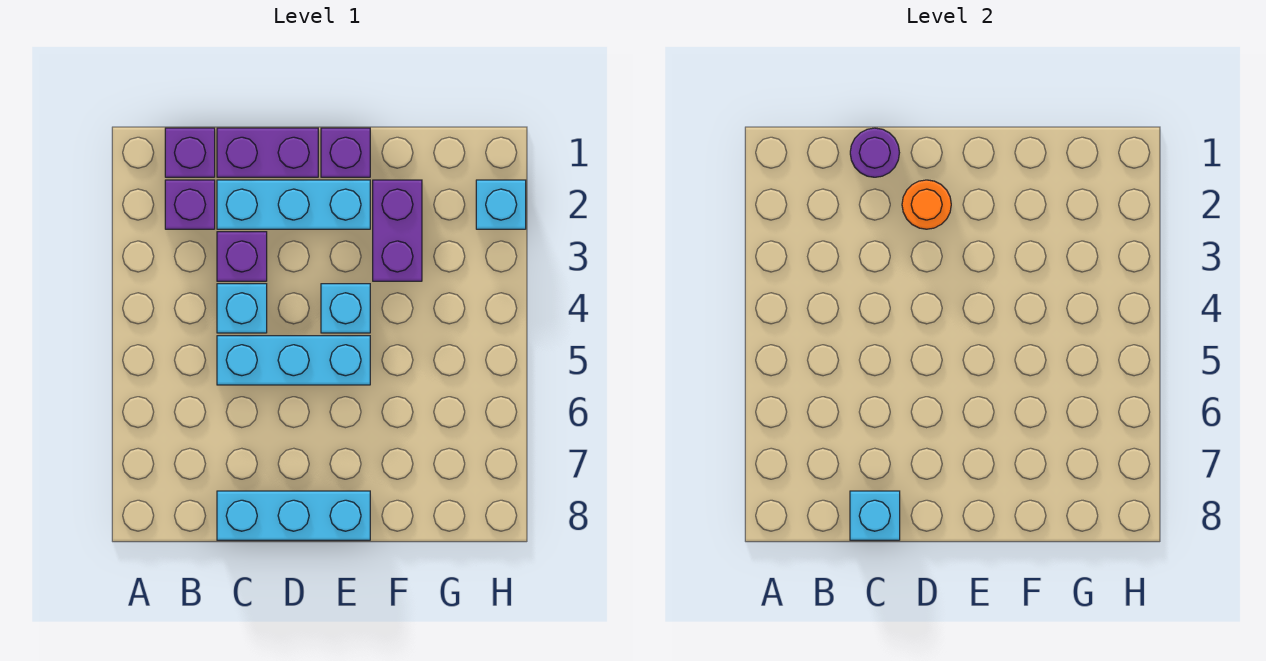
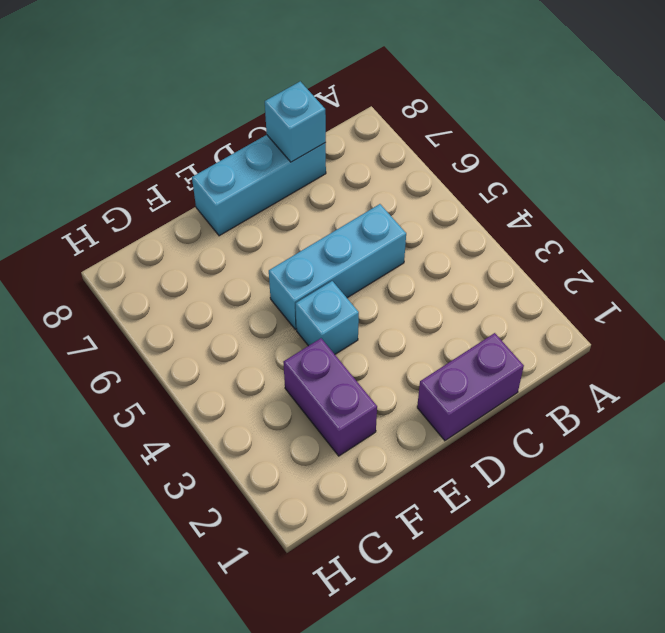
none -> purple 1x1 brick [165,128,215,177]
none -> purple 1x1 brick [165,180,215,229]
none -> cyan 1x3 brick [217,180,370,229]

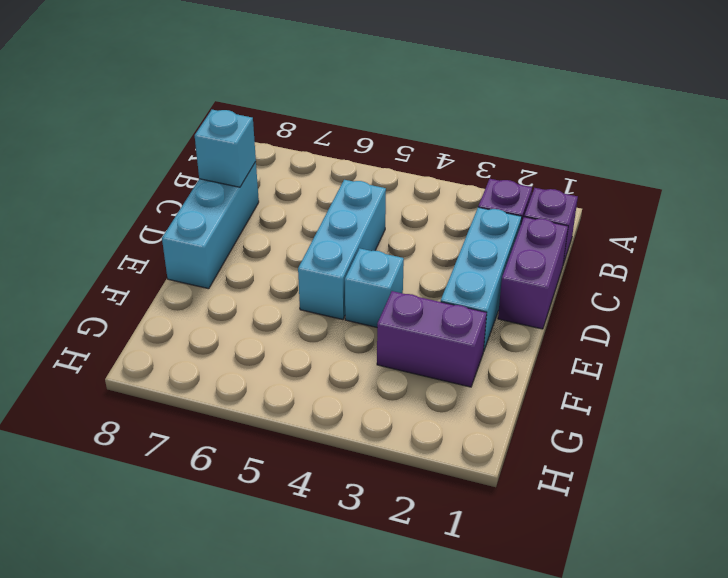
none -> purple 1x1 brick [217,232,267,281]
none -> cyan 1x1 brick [217,284,267,333]
none -> purple 1x1 brick [321,128,370,177]

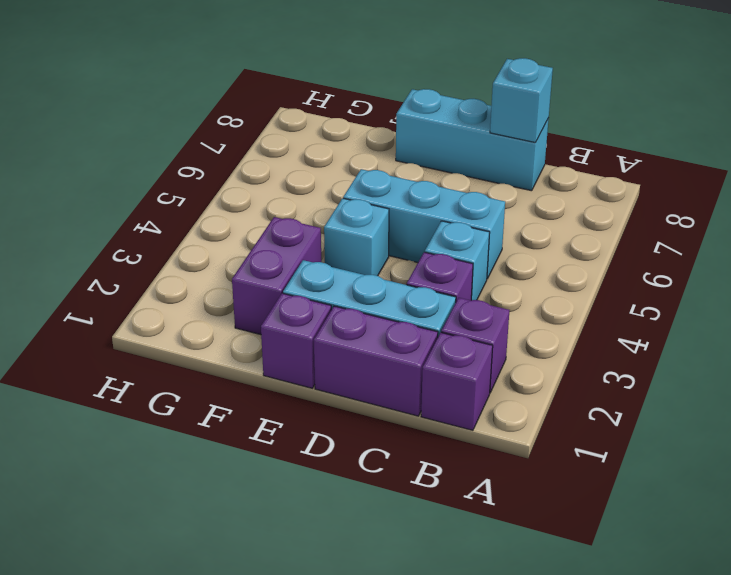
none -> cyan 1x1 brick [476,180,526,229]
none -> purple 1x1 round brick [850,128,899,177]
none -> orange 1x1 round brick [902,180,951,229]

